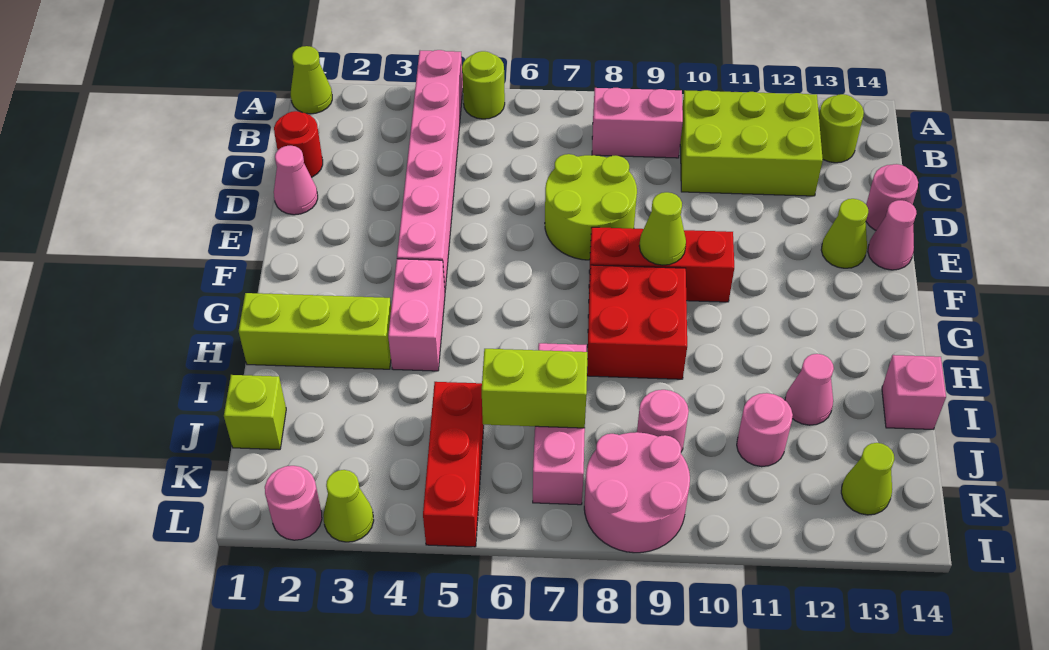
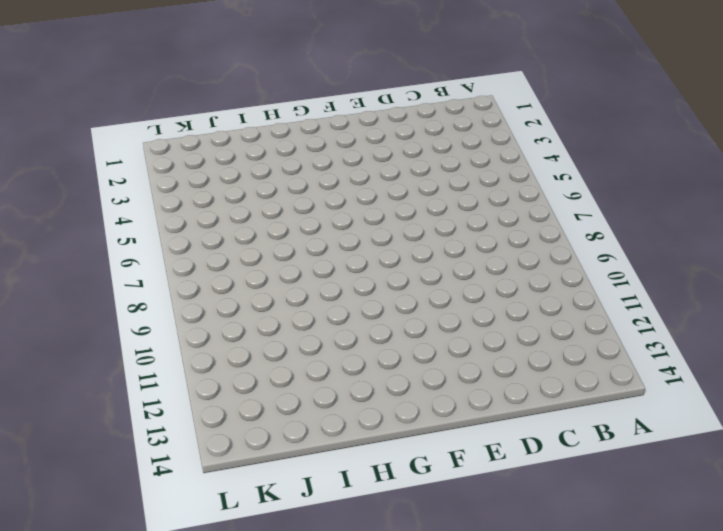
none -> lime 1x1 cone [291,46,332,114]
none -> pink 1x6 brick [397,50,463,289]
none -> lime 1x1 round brick [462,51,505,119]

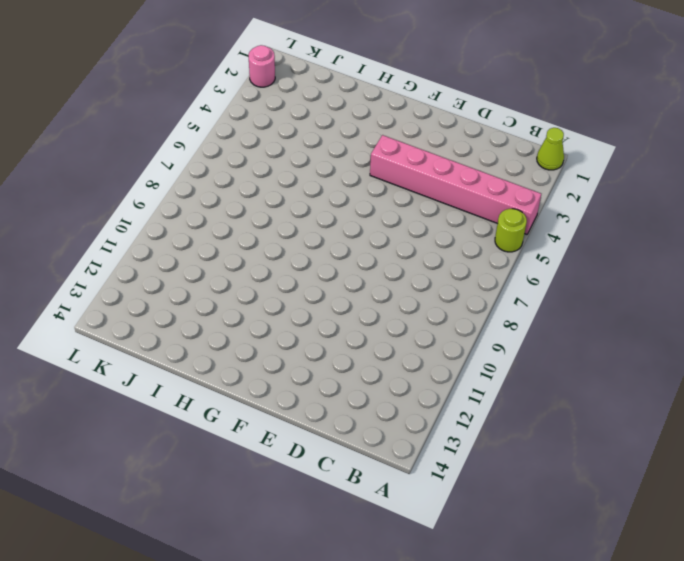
none -> pink 1x2 brick [592,88,683,158]
none -> lime 2x3 brick [680,90,823,196]
none -> lime 1x1 round brick [819,94,864,163]

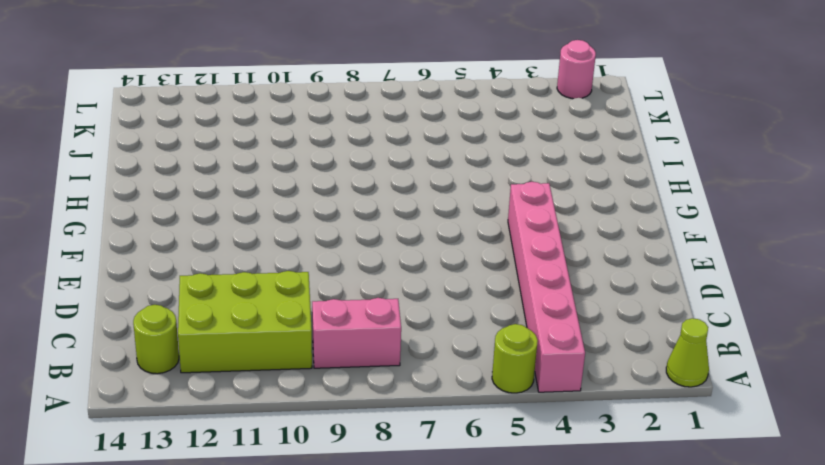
none -> red 1x1 round brick [274,111,323,177]
none -> pink 1x1 cone [274,146,318,215]
none -> lime 2x2 round brick [545,154,637,260]

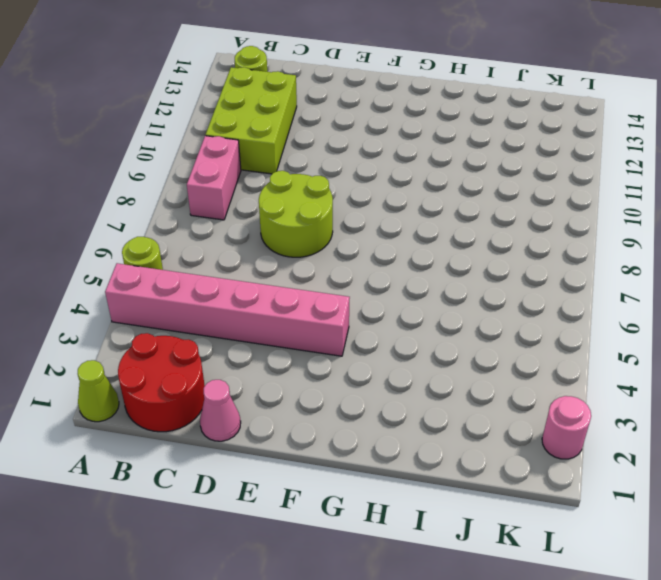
red 2x2 round brick [118,333,205,432] -> red 1x1 round brick [274,111,323,177]
none -> pink 1x1 round brick [866,164,918,230]
none -> lime 1x1 cone [821,199,868,268]
none -> pink 1x1 cone [868,200,917,270]

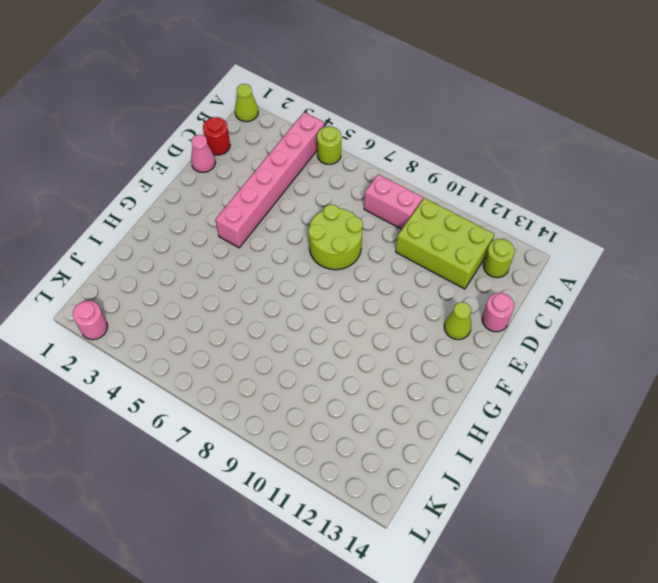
none -> pink 1x1 cone [868,200,917,270]
none -> red 1x3 brick [589,227,734,302]
none -> pink 1x2 brick [388,259,445,371]

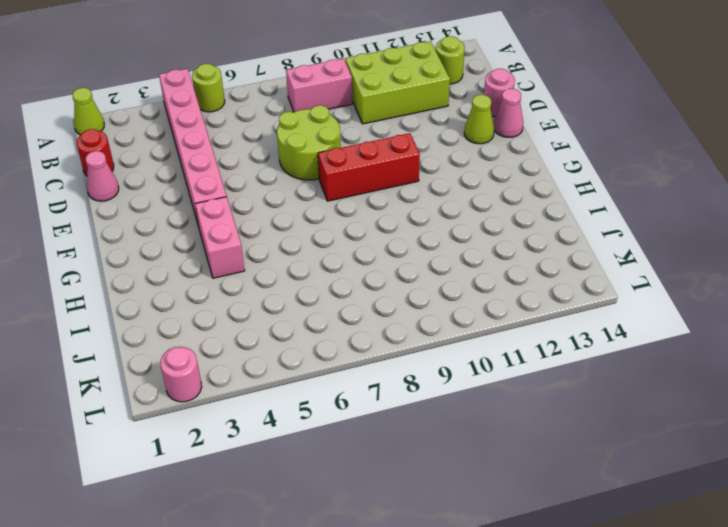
none -> red 2x2 brick [587,265,687,379]
none -> lime 1x3 brick [239,293,391,369]
none -> pink 1x3 brick [533,343,587,505]

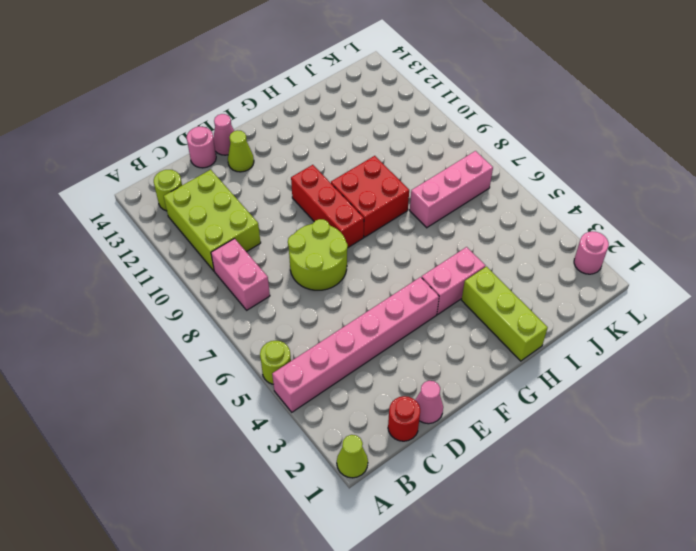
none -> pink 1x1 cone [785,354,834,425]
none -> pink 1x1 brick [882,355,946,429]
none -> lime 1x1 brick [224,375,286,450]

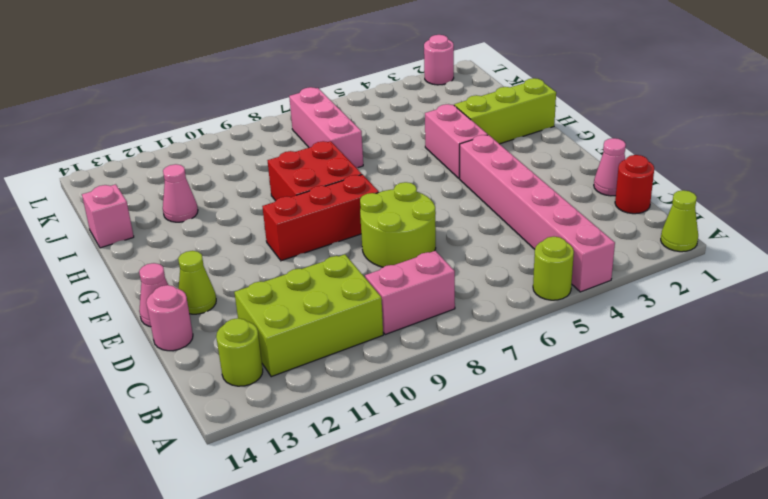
none -> lime 1x1 brick [224,375,286,450]
none -> red 1x3 brick [423,382,484,547]
none -> pink 1x1 round brick [637,390,689,452]

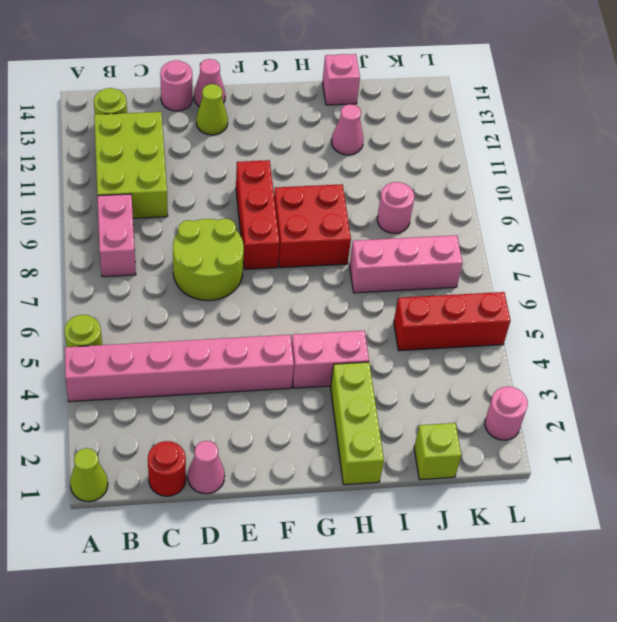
none -> pink 1x1 round brick [737,393,793,467]
none -> pink 2x2 round brick [584,432,690,553]
none -> lime 1x1 cone [841,443,894,515]

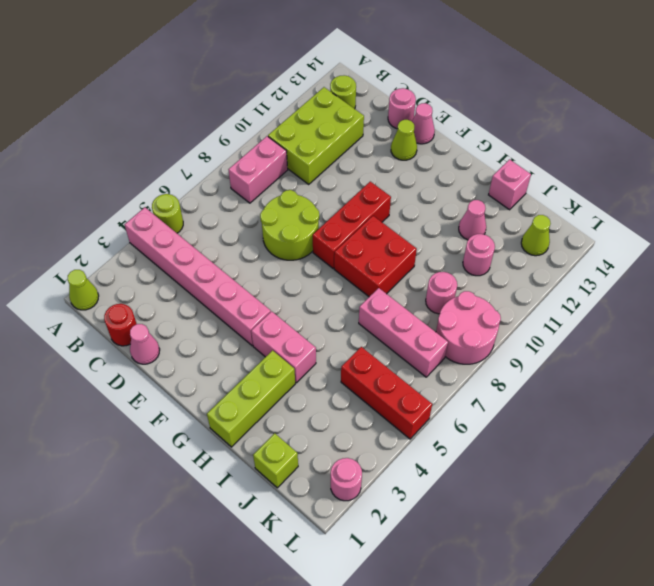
none -> lime 1x1 cone [323,470,374,542]
none -> lime 1x1 cone [639,192,686,265]
none -> lime 1x2 brick [482,349,587,428]

